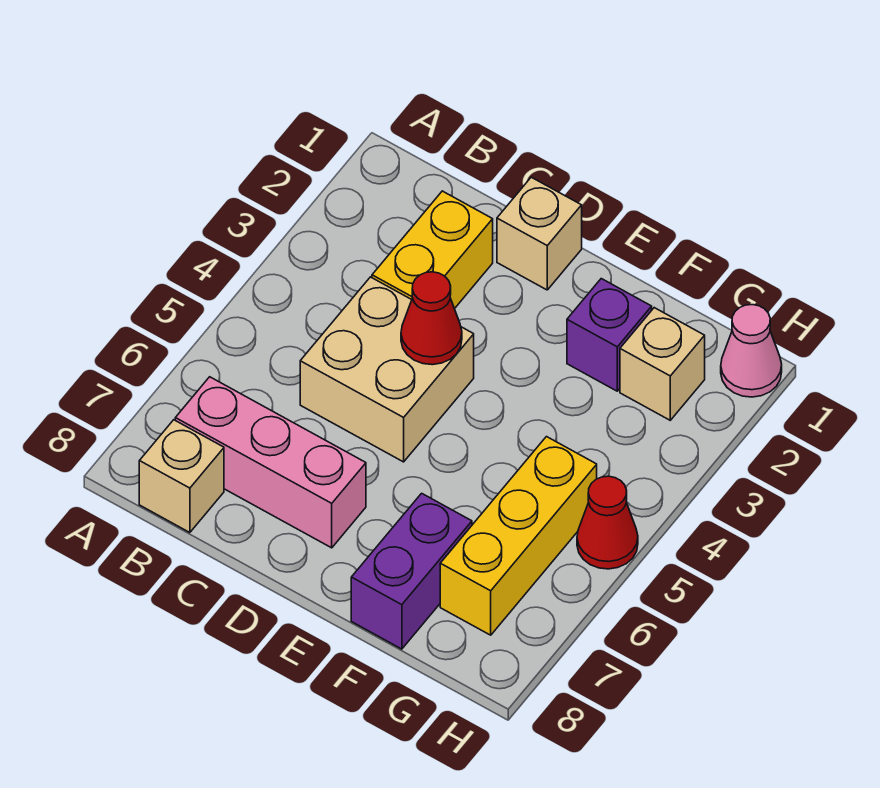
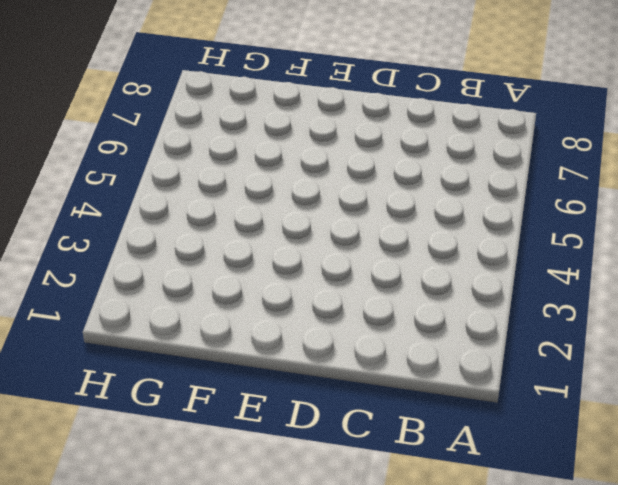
none -> pink 1x3 brick [175,377,366,548]
none -> tan 1x1 brick [139,420,224,533]
none -> yellow 1x2 brick [372,191,493,309]

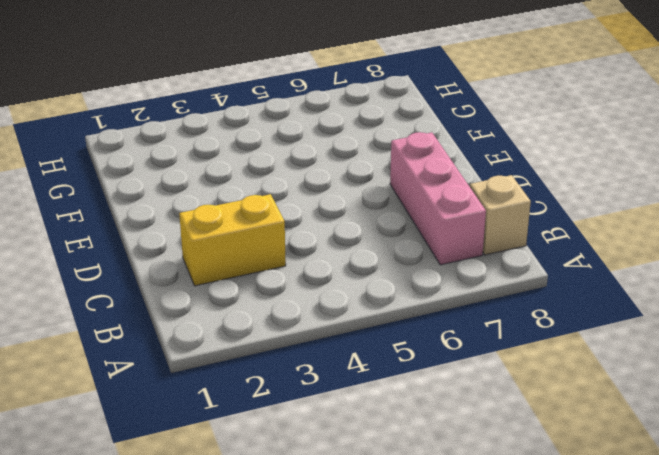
none -> tan 2x2 brick [300,277,474,462]
none -> tan 1x1 brick [497,177,582,290]
none -> purple 1x1 brick [567,279,652,391]

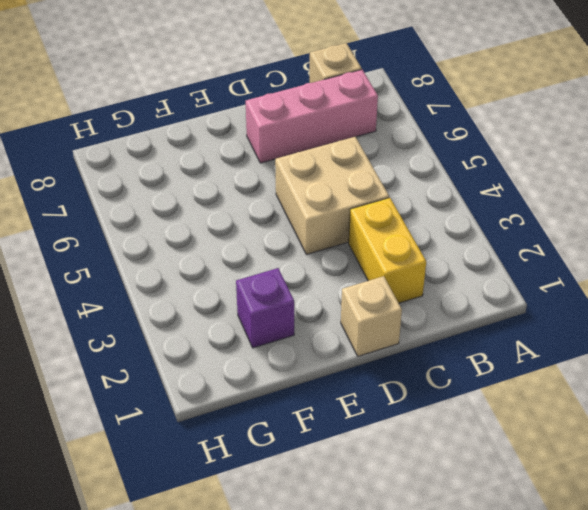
none -> purple 1x2 brick [351,493,472,649]
none -> tan 1x1 brick [620,308,705,420]
none -> yellow 1x3 brick [440,437,597,635]

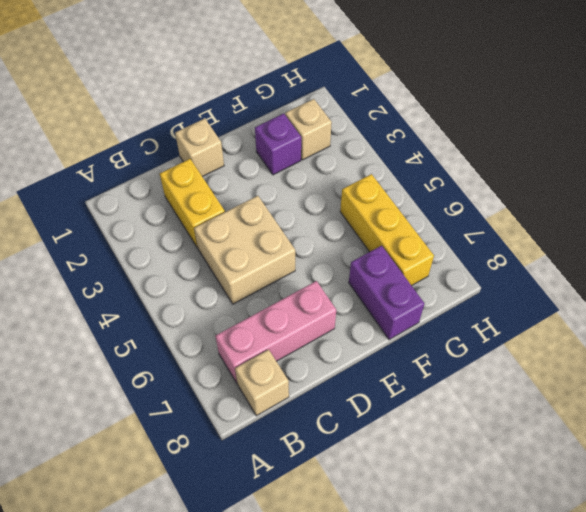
none -> pink 1x1 cone [721,305,782,397]
none -> red 1x1 cone [577,476,638,569]
none -> red 1x1 cone [401,272,462,365]

